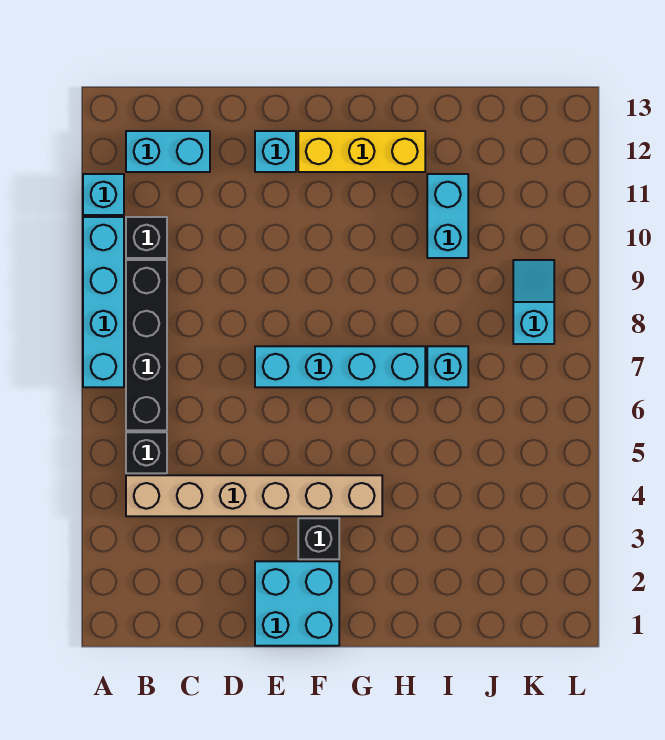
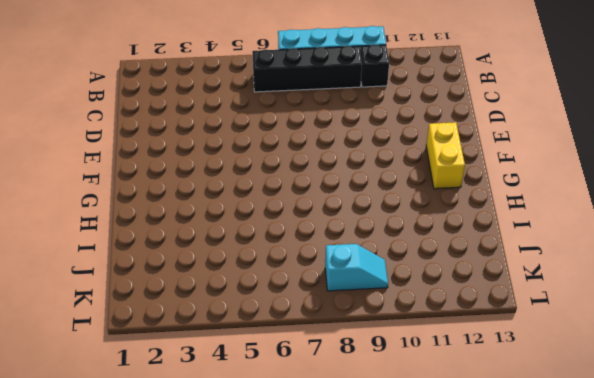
yellow 1x2 brick [426,122,465,189] -> yellow 1x3 brick [298,131,425,172]
none -> cyan 1x1 brick [83,174,124,215]
none -> tan 1x6 brick [126,475,382,516]
none -> black 1x1 brick [126,432,167,473]

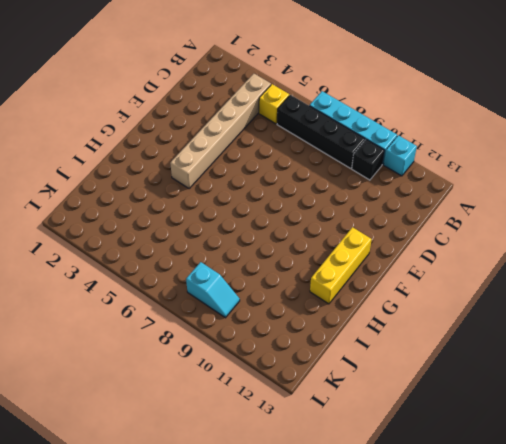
yellow 1x1 brick [259,84,289,124] -> black 1x1 brick [126,432,167,473]
none -> cyan 1x2 brick [126,131,210,172]
none -> cyan 2x2 brick [255,561,339,646]
none -> cyan 1x4 brick [255,346,425,387]

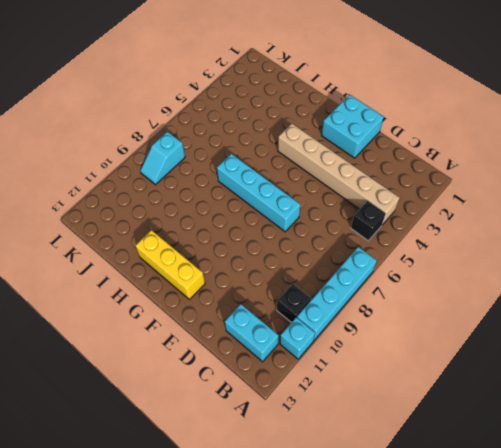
none -> black 1x4 brick [126,260,167,430]
none -> cyan 1x1 brick [255,131,296,172]
none -> black 1x1 brick [298,518,339,559]

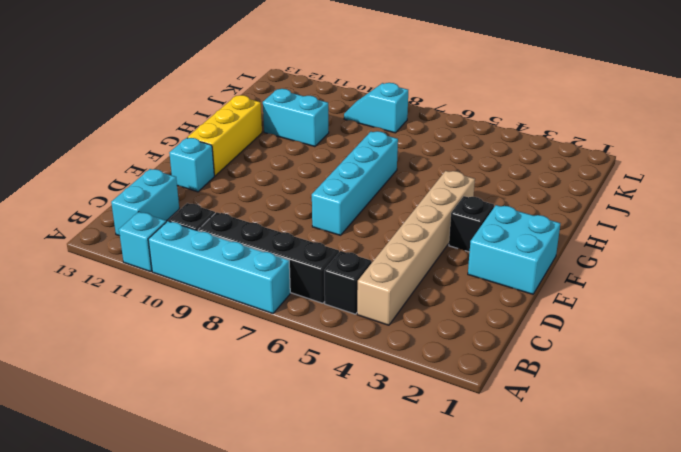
none -> cyan 1x1 brick [427,346,468,387]

